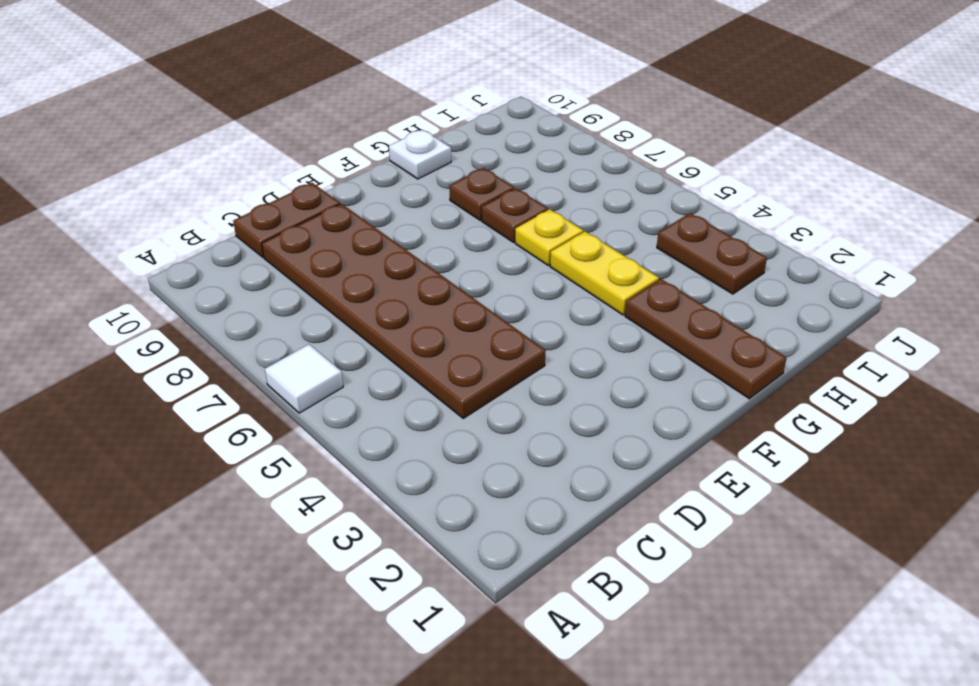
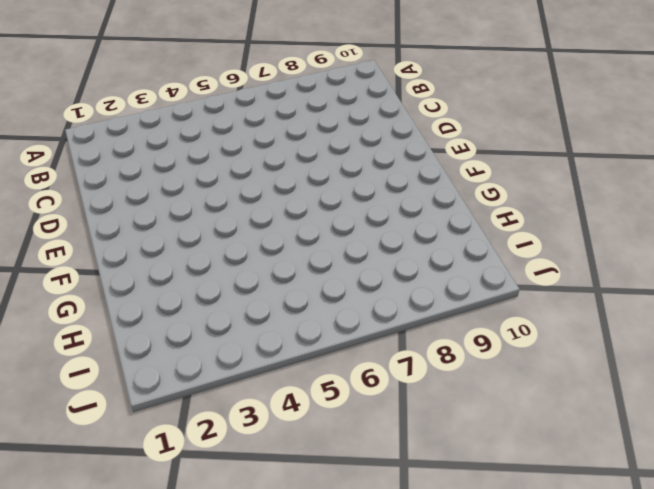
none -> white 1x1 tile [265,344,343,413]
none -> brown 2x6 plate [262,204,546,418]

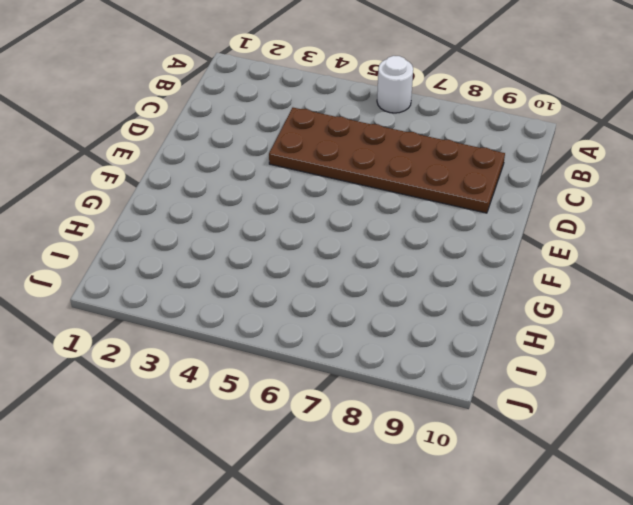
white 1x1 round brick [377,56,413,113] -> white 1x1 tile [265,344,343,413]
none -> brown 1x2 plate [233,183,340,257]
none -> brown 1x3 plate [625,279,787,399]

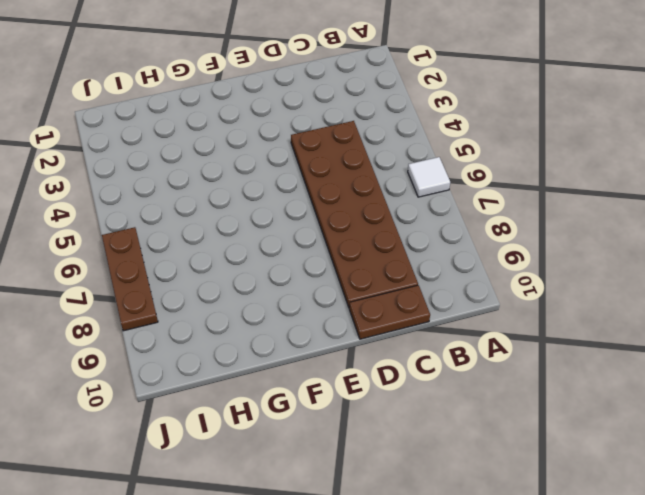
brown 1x3 plate [102,227,158,331] -> brown 1x3 plate moved to [625,279,787,399]
none -> yellow 1x2 plate [550,232,659,315]
none -> yellow 1x1 plate [515,209,583,266]

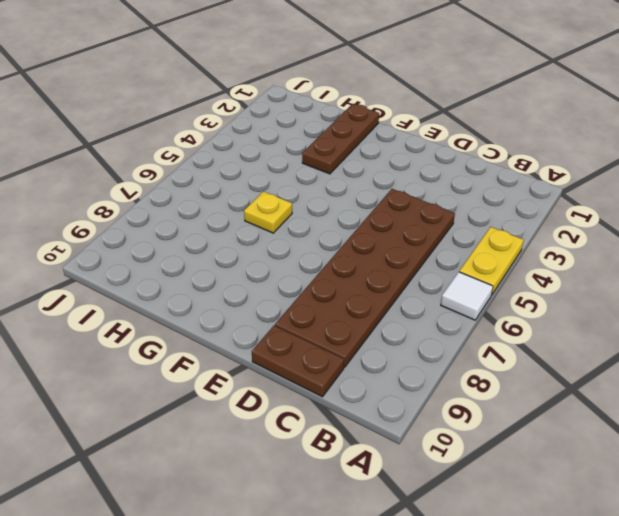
yellow 1x2 plate [459,227,524,295] -> yellow 1x2 plate moved to [550,232,659,315]
none -> brown 1x1 plate [482,188,548,242]
none -> brown 1x1 plate [449,168,514,220]

